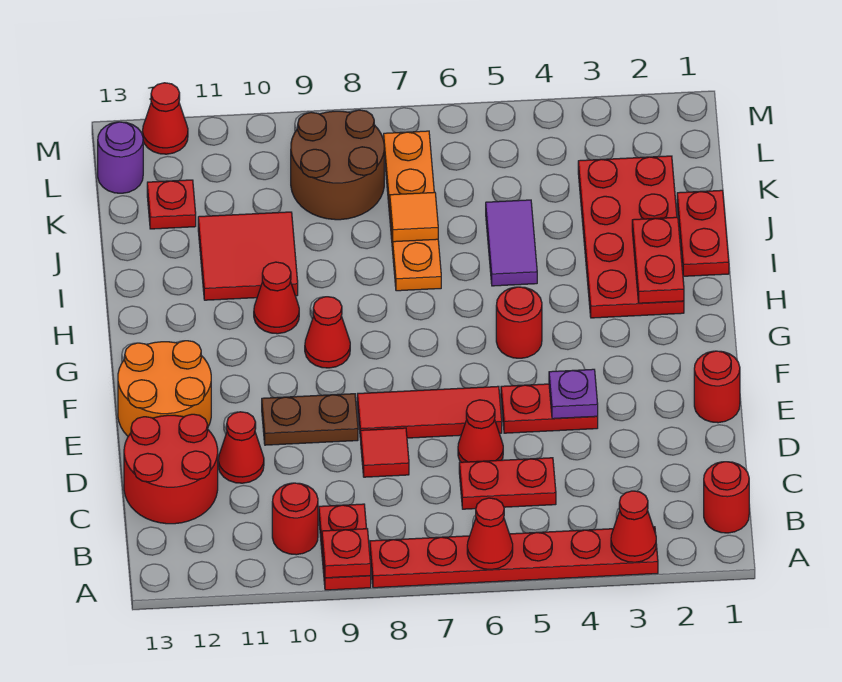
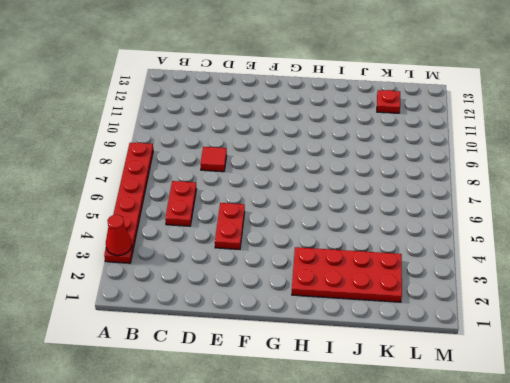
none -> red 1x2 plate [319,504,371,590]
none -> red 1x1 round brick [704,462,749,533]
none -> red 1x1 round brick [272,483,318,555]
none -> red 2x2 round brick [124,414,218,524]

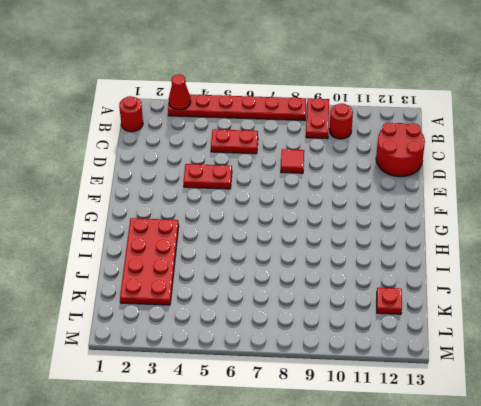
none -> red 1x1 cone [458,400,503,462]
none -> red 1x1 cone [218,412,264,483]
none -> red 1x1 round brick [694,351,740,423]
none -> red 1x3 tile [357,386,502,440]

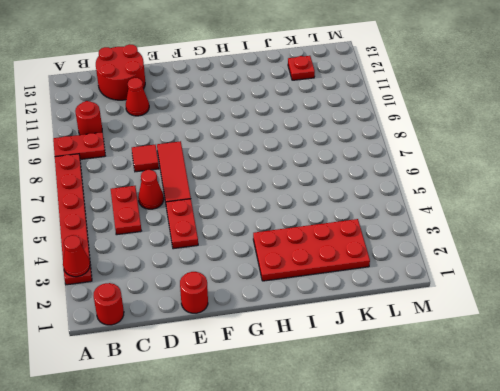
none -> brown 1x2 plate [262,394,358,445]
none -> orange 2x2 round brick [118,341,211,436]
none -> red 1x1 round brick [496,287,542,358]
none -> red 1x1 cone [305,297,350,368]

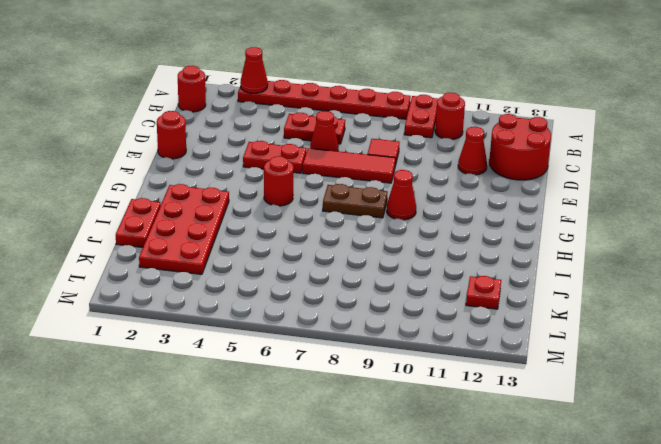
brown 1x2 plate [323,184,387,218] -> brown 1x2 plate moved to [262,394,358,445]
none -> orange 2x2 round brick [118,341,211,436]
none -> red 1x1 cone [254,262,299,334]
none -> purple 1x2 tile [486,200,537,286]
none -> orange 1x4 plate [384,131,441,291]

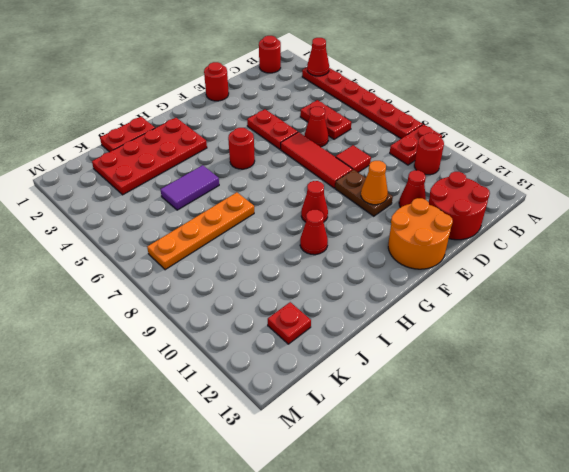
orange 1x1 cone [361,161,388,205] -> none
none -> red 2x2 tile [198,212,298,300]
none -> brown 2x2 round brick [291,110,384,220]
none -> purple 1x1 round brick [98,122,143,193]
none -> red 1x1 cone [142,83,188,154]

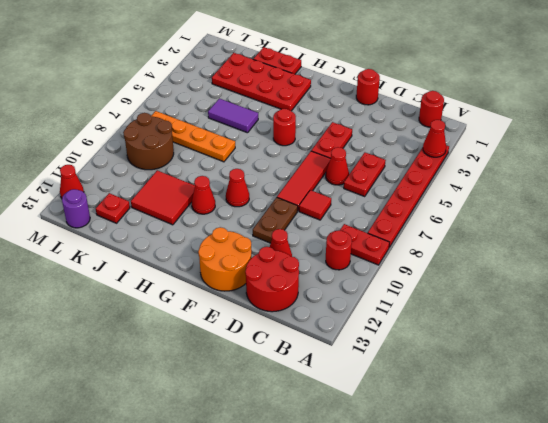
none -> red 1x1 cone [467,498,513,570]
none -> red 1x1 plate [322,529,371,578]
none -> purple 1x1 plate [549,369,598,419]
none -> red 1x2 plate [632,217,684,303]

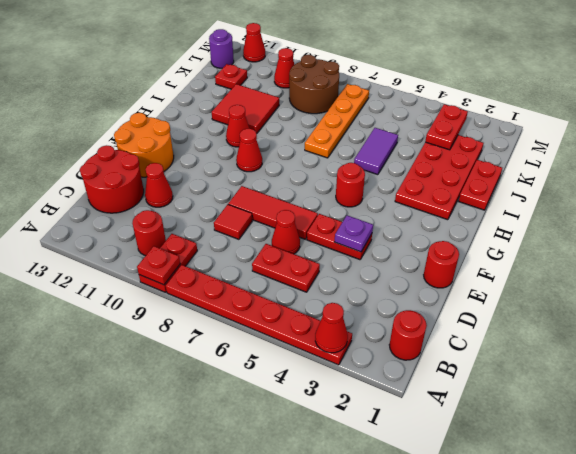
red 1x2 plate [425,104,468,150] -> red 1x2 plate moved to [632,217,684,303]
red 1x1 cone [274,48,294,88] -> red 1x1 cone moved to [467,498,513,570]
none -> brown 1x2 plate [262,394,358,445]
none -> orange 1x1 tile [390,192,438,242]

